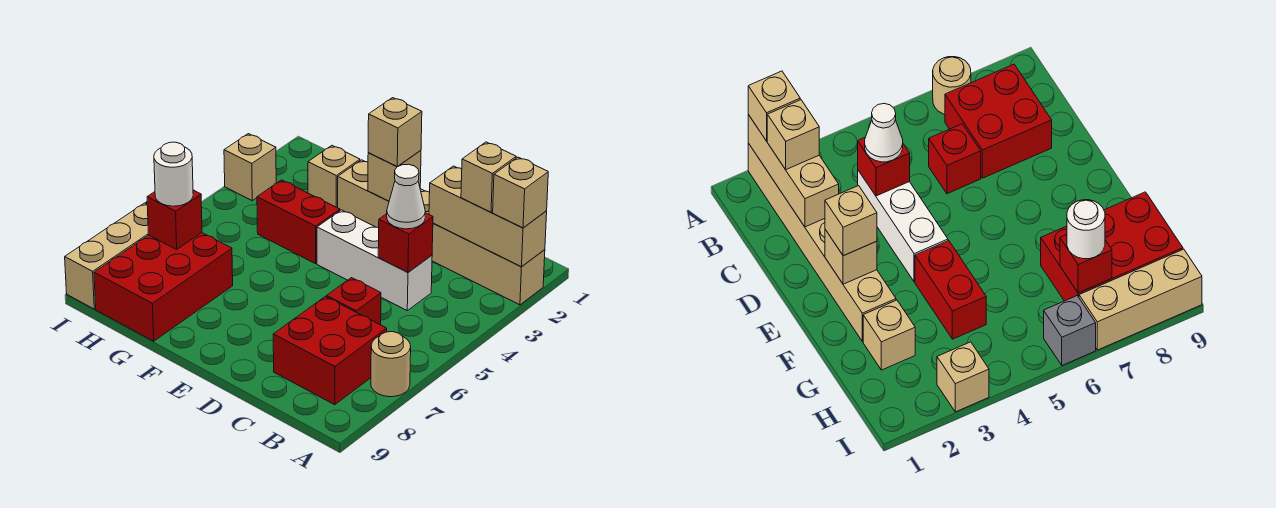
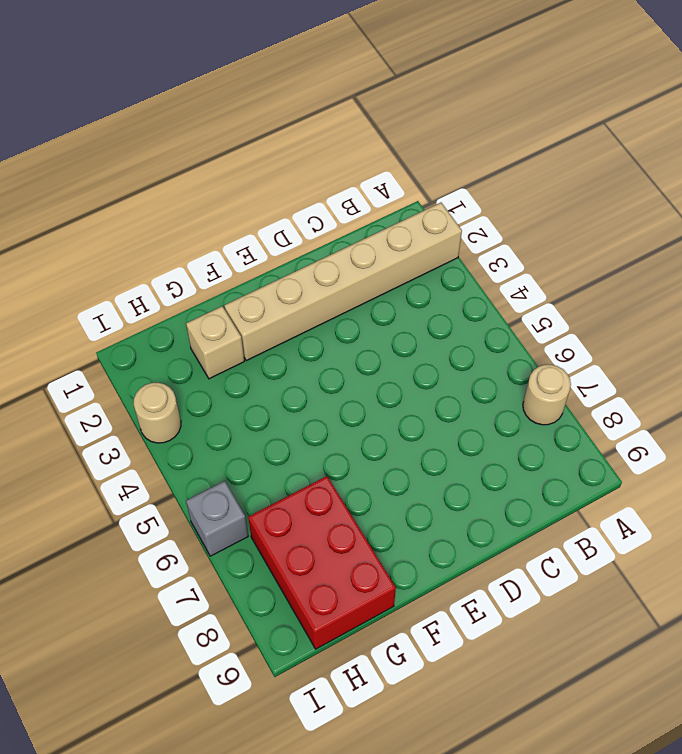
tan 1x1 round brick [134,383,181,443] -> tan 1x1 brick [224,134,276,200]
none -> red 2x2 brick [273,296,387,405]
none -> white 1x3 brick [317,210,432,310]
none -> red 1x1 brick [327,278,381,325]

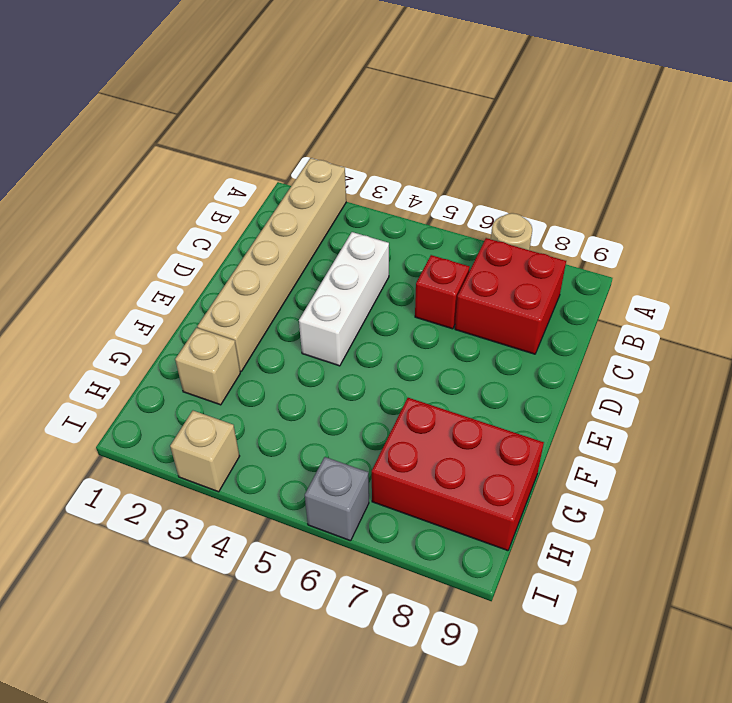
none -> red 1x2 brick [257,180,340,264]
none -> tan 1x3 brick [65,203,148,309]
none -> tan 1x3 brick [429,166,547,267]

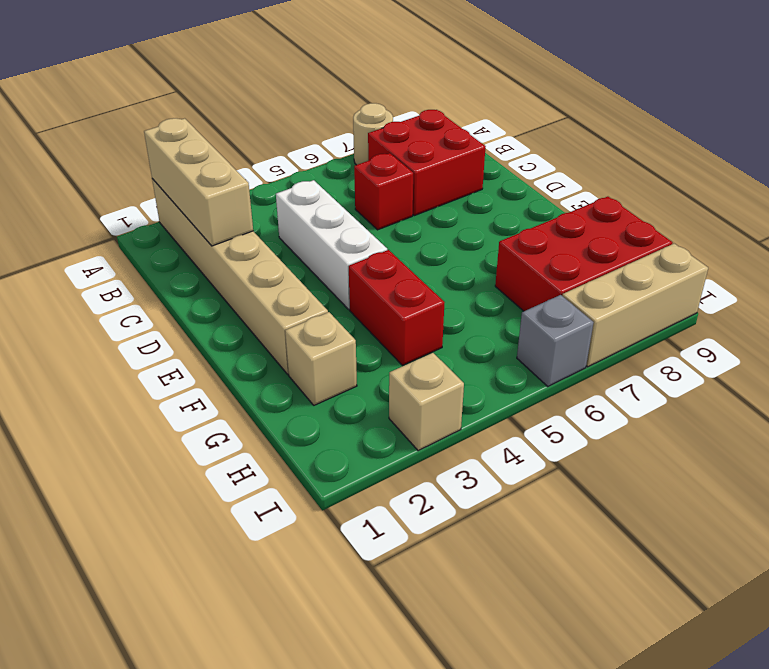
none -> red 1x1 brick [378,213,433,272]
none -> tan 1x1 brick [368,150,421,201]
none -> red 1x1 brick [147,190,202,249]

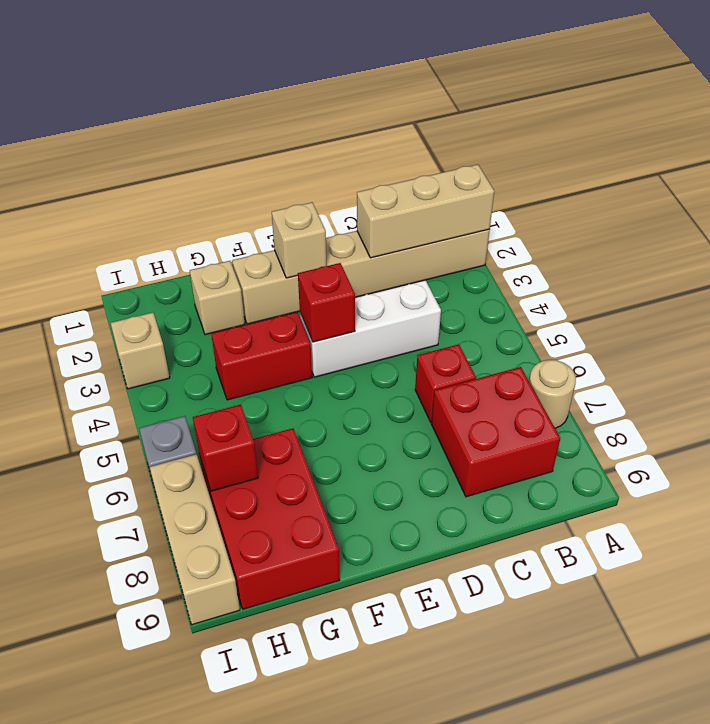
red 1x1 brick [298,263,355,342] -> red 1x1 brick moved to [378,213,433,272]
none -> tan 1x1 brick [493,157,548,228]
none -> tan 1x1 brick [461,142,516,212]
none -> white 1x1 cone [387,164,425,229]

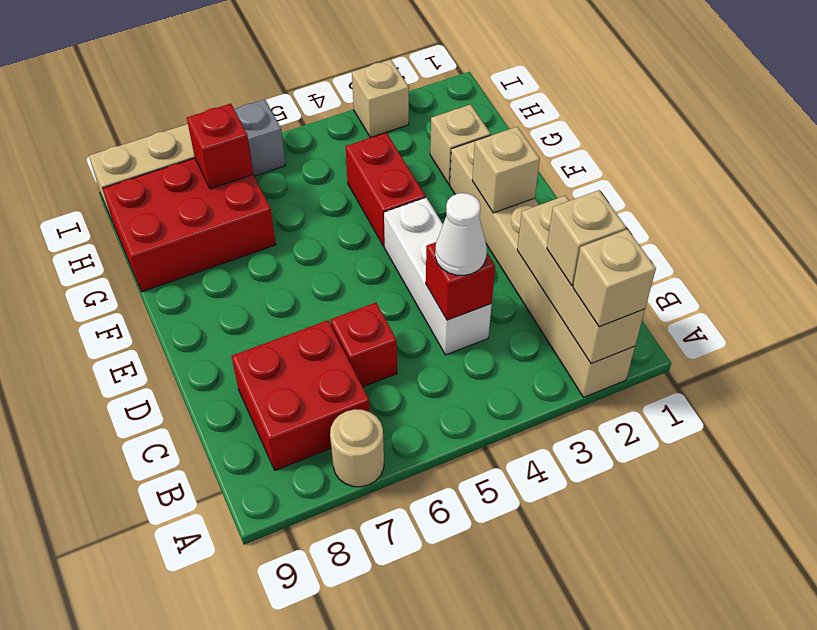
none -> tan 1x1 brick [368,98,422,167]
none -> white 1x1 round brick [154,142,193,206]

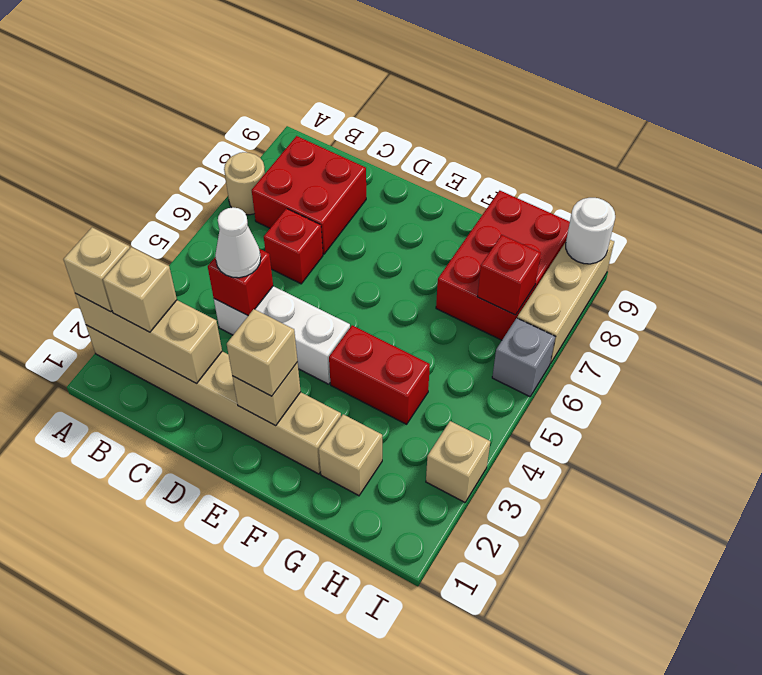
white 1x1 round brick [566,198,615,264] -> white 1x1 round brick moved to [154,142,193,206]

